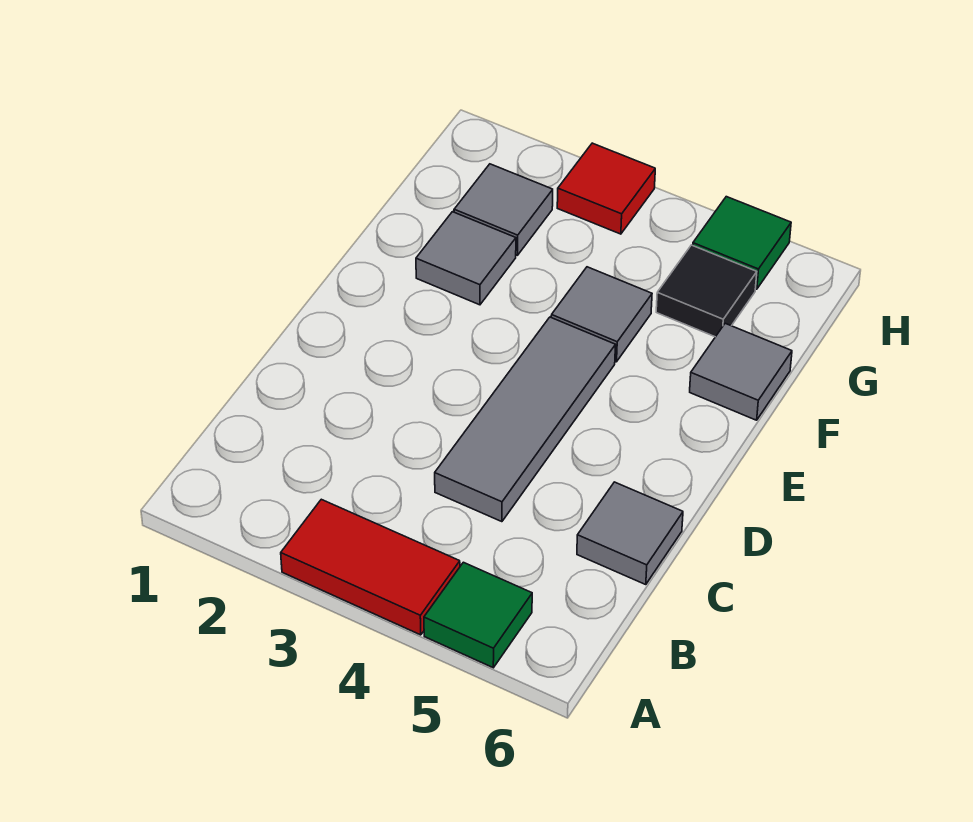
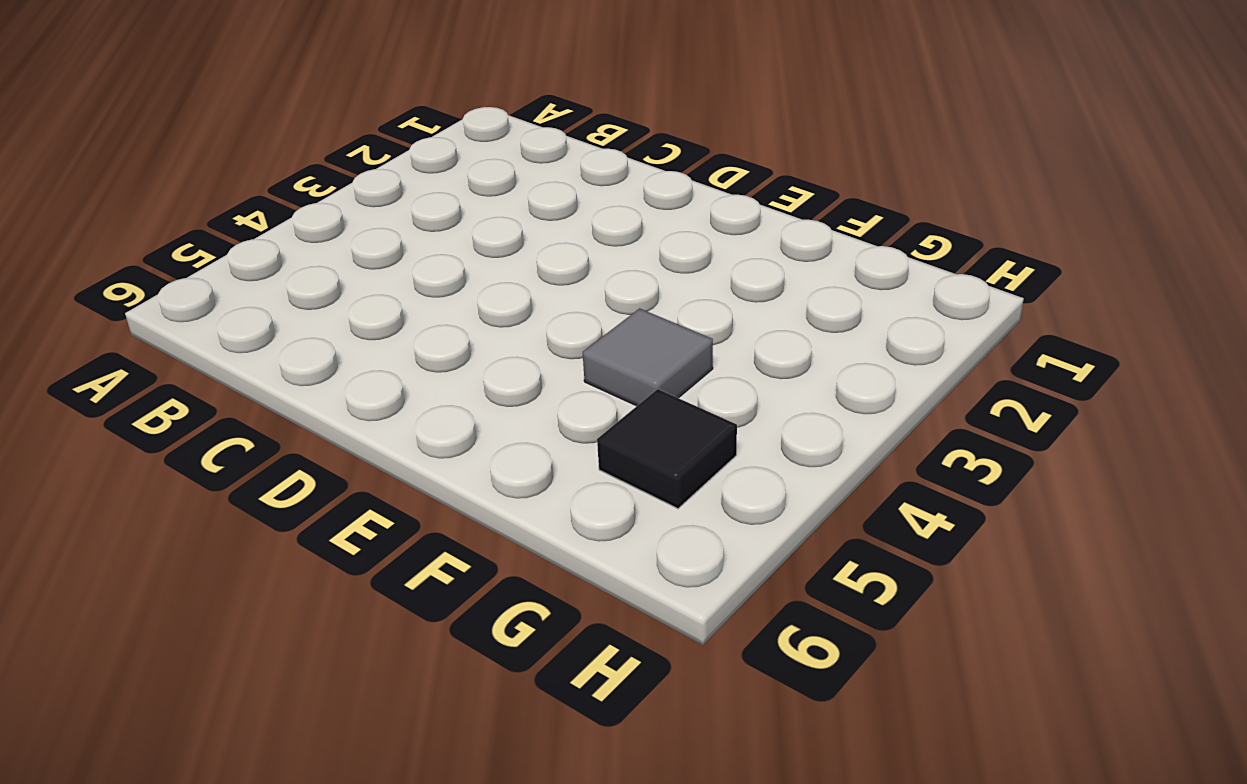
none -> red 1x2 tile [281,499,460,635]
none -> green 1x1 tile [424,562,532,668]

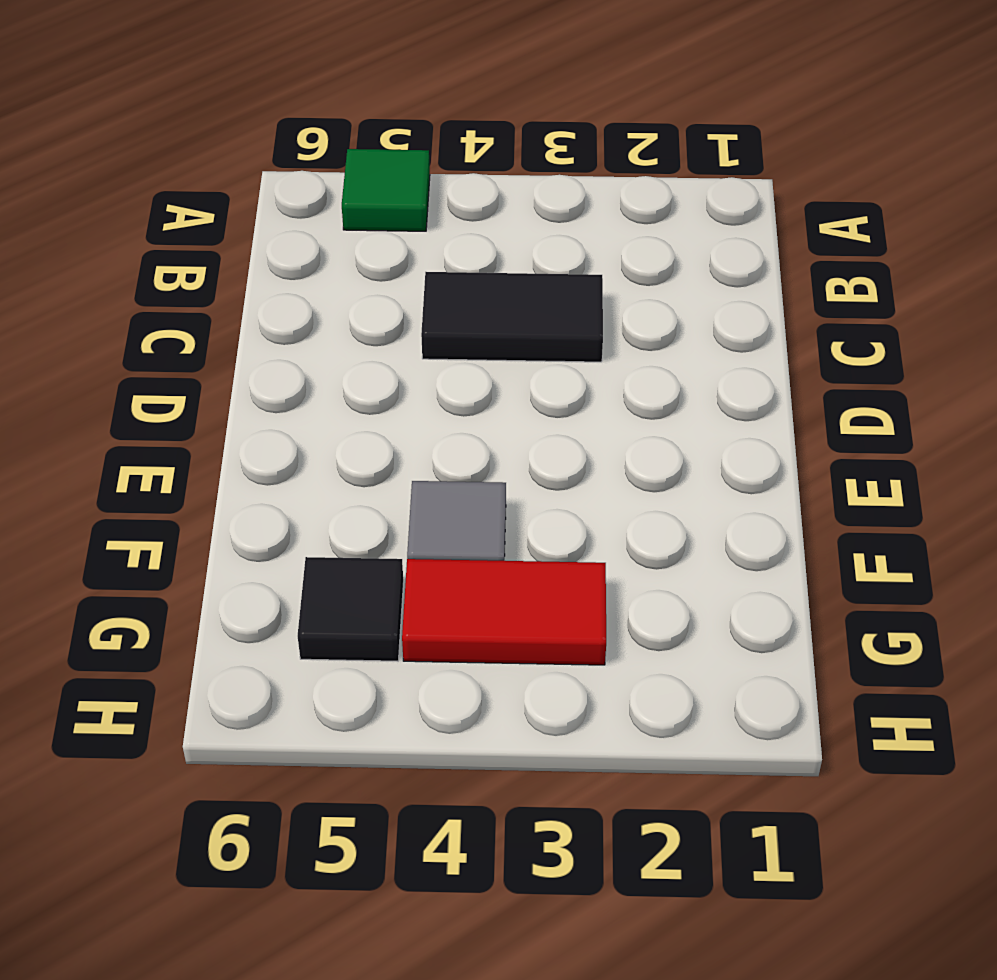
black 1x2 tile [421,272,603,362] -> grey 1x3 tile [435,317,616,522]
red 1x2 tile [402,559,606,665] -> red 1x2 tile moved to [281,499,460,635]
none -> grey 1x1 tile [577,482,683,584]
none -> grey 1x1 tile [416,212,516,305]

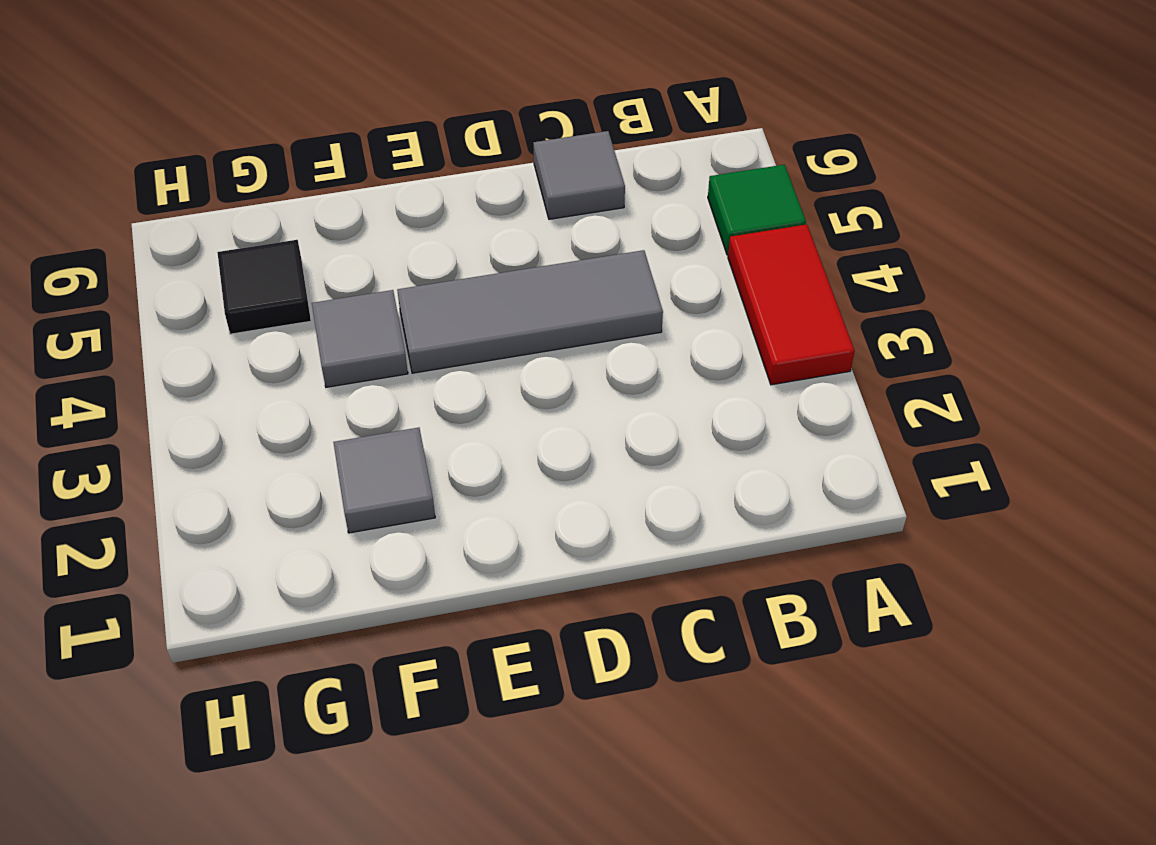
none -> grey 1x1 tile [690,323,792,420]
none -> grey 1x1 tile [454,164,553,255]

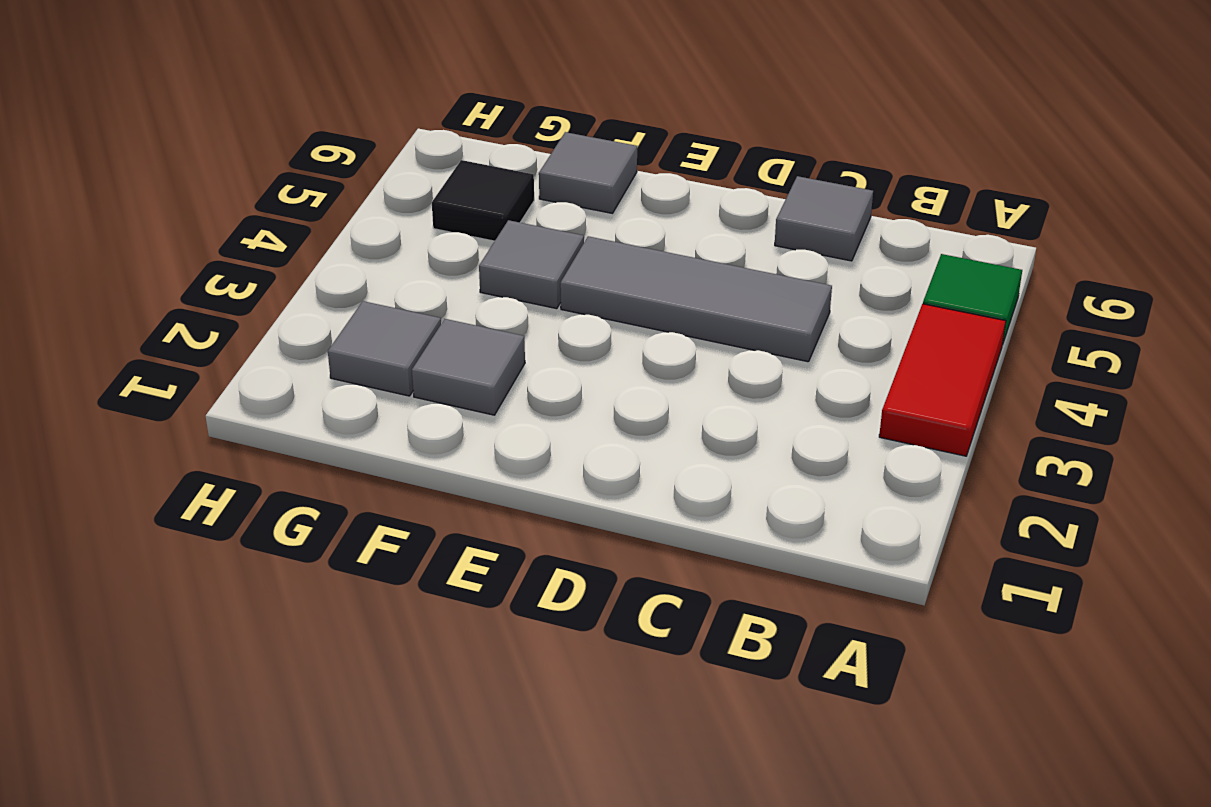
none -> red 1x1 tile [557,143,655,234]
none -> green 1x1 tile [693,197,791,289]

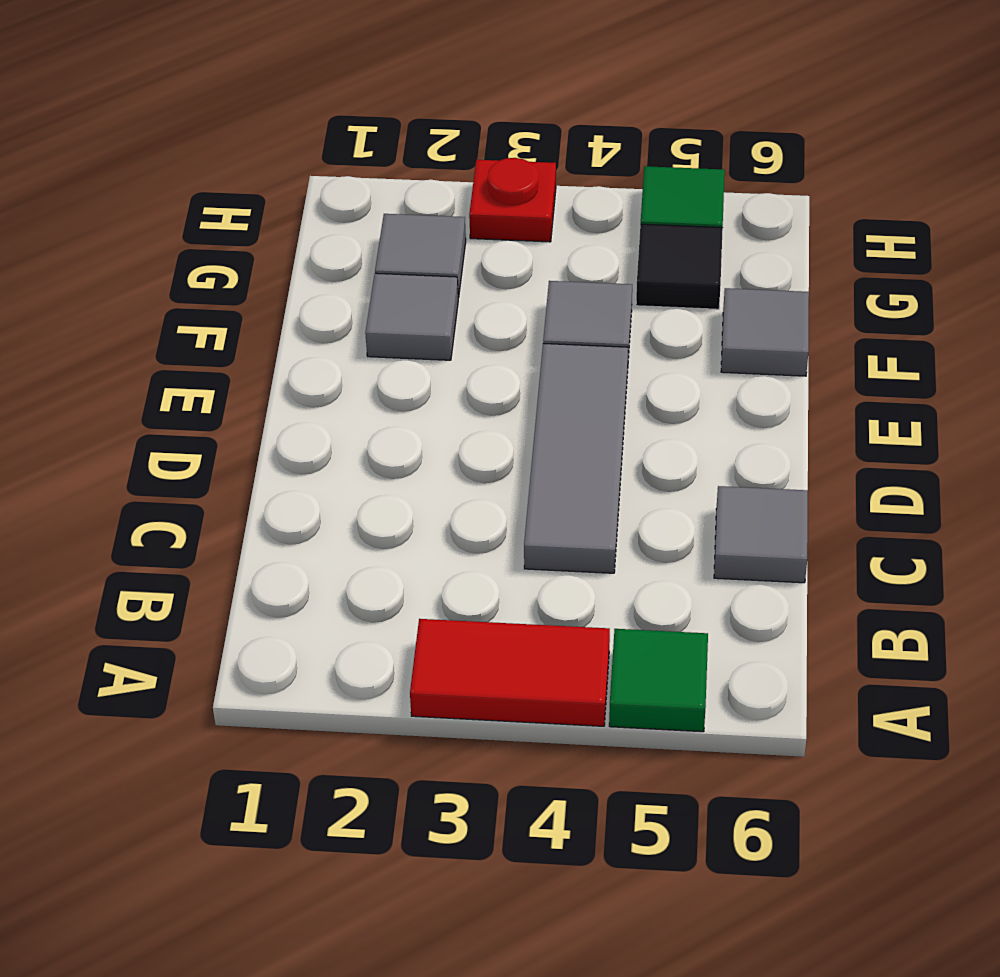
red 1x1 plate [469,158,556,242] -> red 1x1 tile [557,143,655,234]

